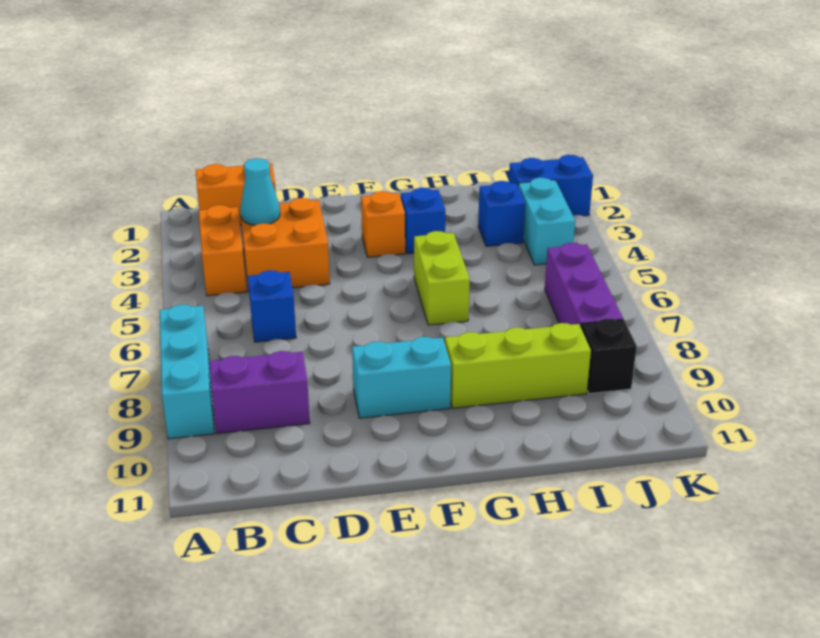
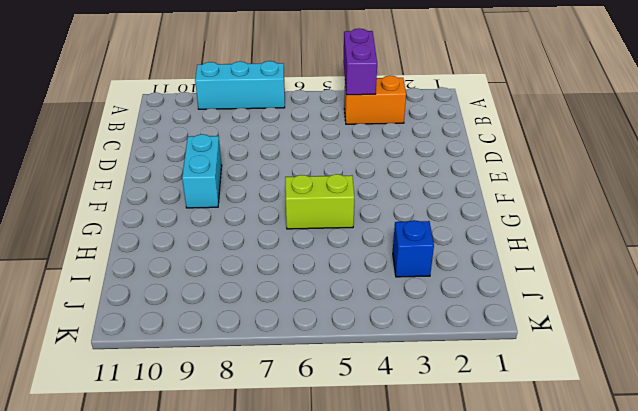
purple 1x2 brick [343,29,377,95] -> purple 1x2 brick moved to [209,351,310,434]
none -> orange 1x2 brick [196,163,276,225]
none -> orange 2x2 brick [240,198,330,292]
none -> blue 1x1 brick [248,270,296,342]

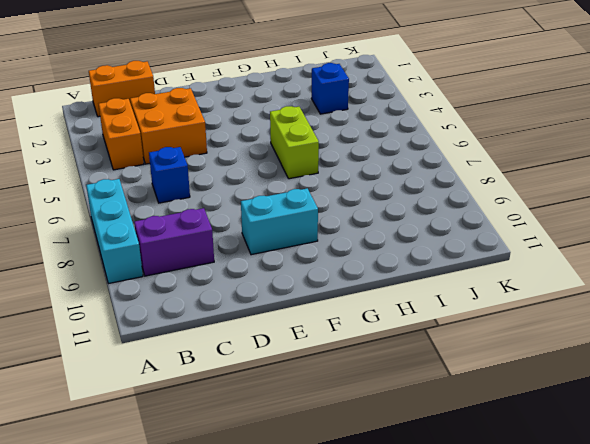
none -> orange 1x1 brick [361,191,405,257]
none -> blue 1x1 brick [401,188,446,254]
none -> lime 1x3 brick [445,323,591,408]

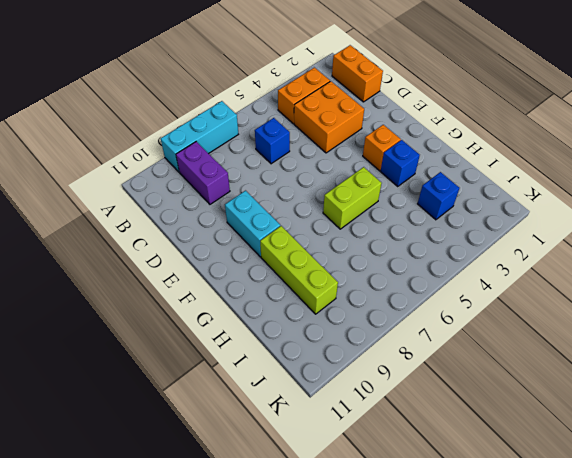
none -> blue 1x2 brick [509,155,593,216]
none -> cyan 1x2 brick [518,178,575,265]
none -> purple 1x3 brick [545,243,623,327]

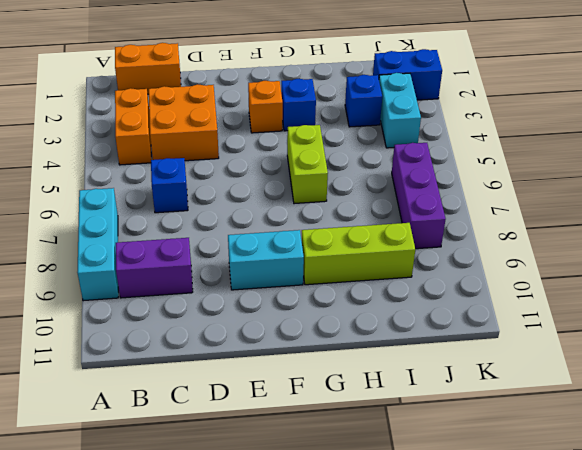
none -> black 1x1 brick [581,318,637,394]
none -> cyan 1x1 cone [240,158,280,225]

